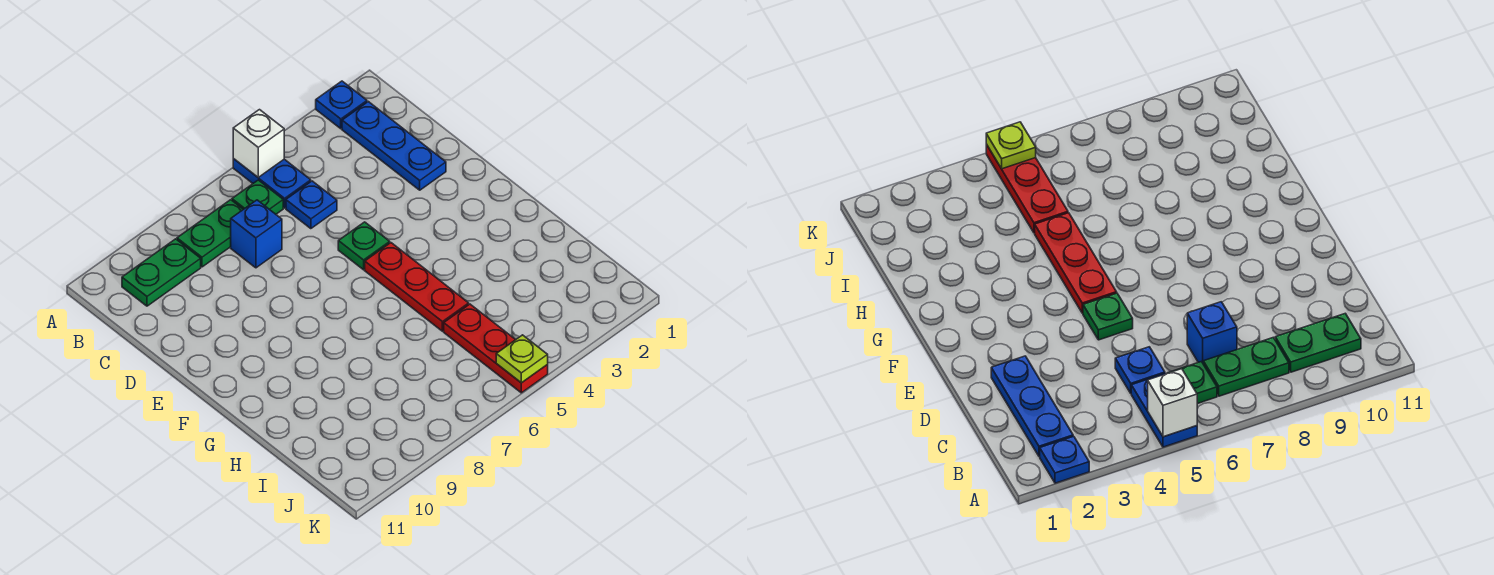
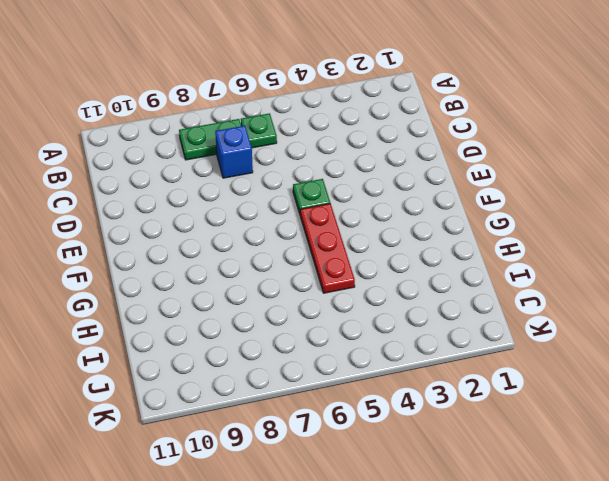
none -> blue 1x1 plate [316,81,367,129]
none -> blue 1x2 plate [233,159,311,208]
none -> blue 1x3 plate [342,102,446,190]

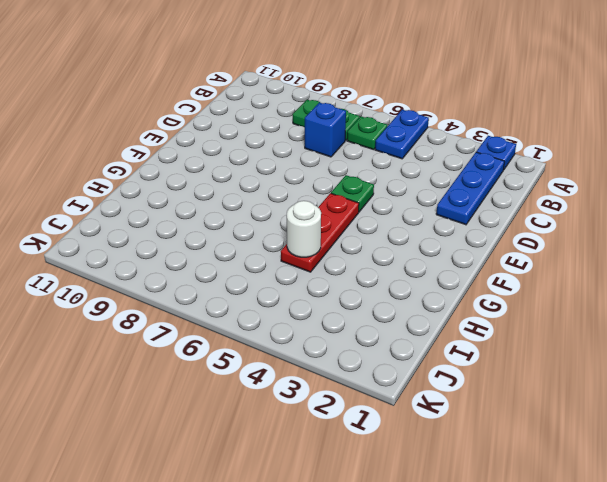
white 1x1 round brick [287,201,321,257] -> none
none -> green 1x2 plate [122,239,201,306]
none -> blue 1x1 plate [286,181,337,229]
none -> red 1x3 plate [444,304,548,393]

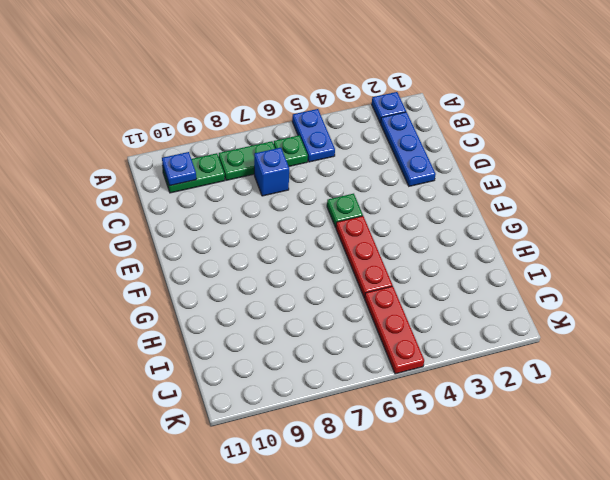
blue 1x1 plate [162,152,196,186] -> blue 1x1 plate moved to [286,181,337,229]
none -> white 1x1 brick [233,110,284,177]
none -> lime 1x1 plate [496,335,548,383]

